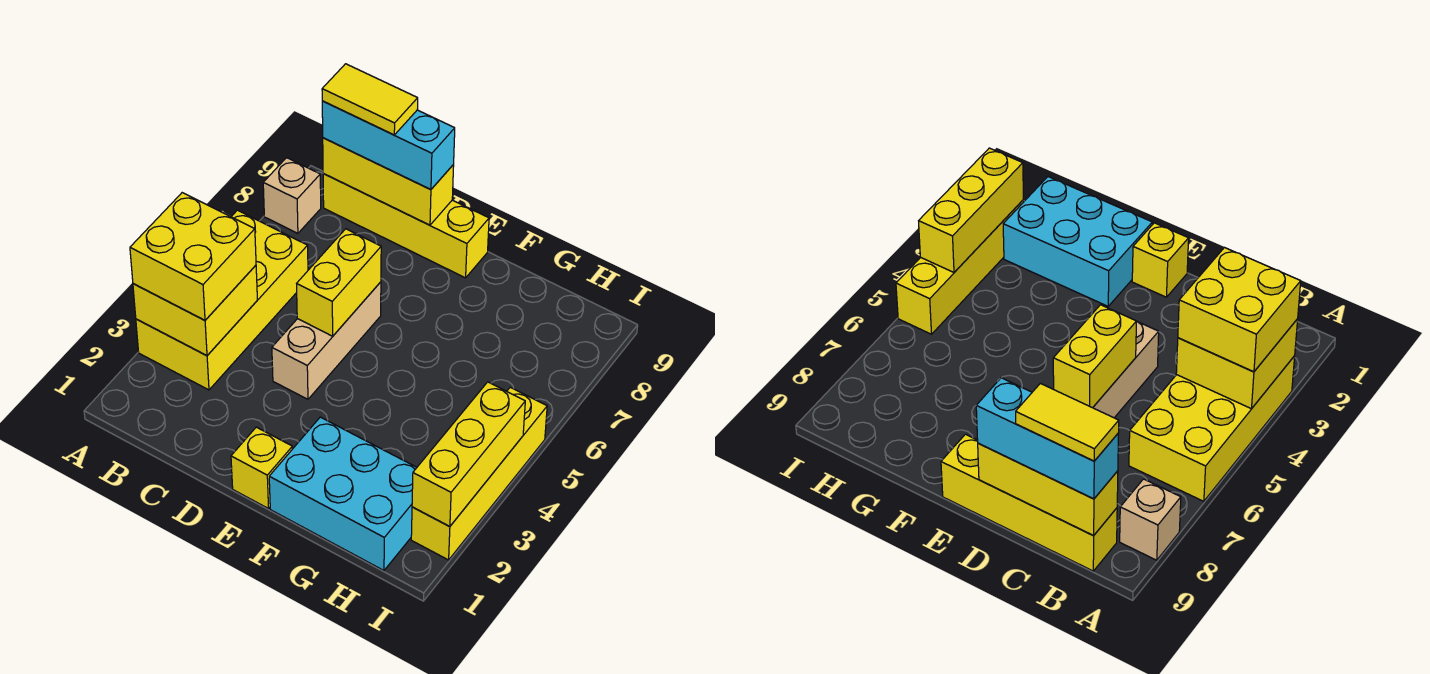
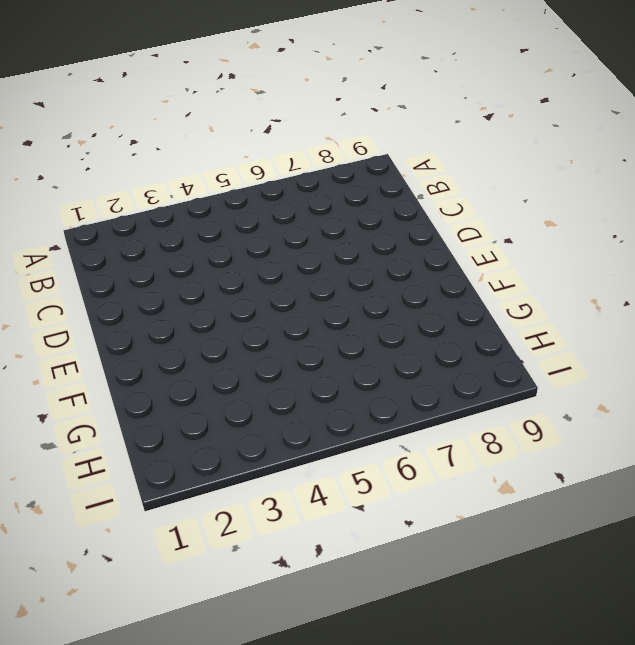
none -> yellow 2x4 brick [136,210,308,390]
none -> tan 1x1 brick [263,158,321,233]
none -> yellow 1x4 brick [323,174,489,278]

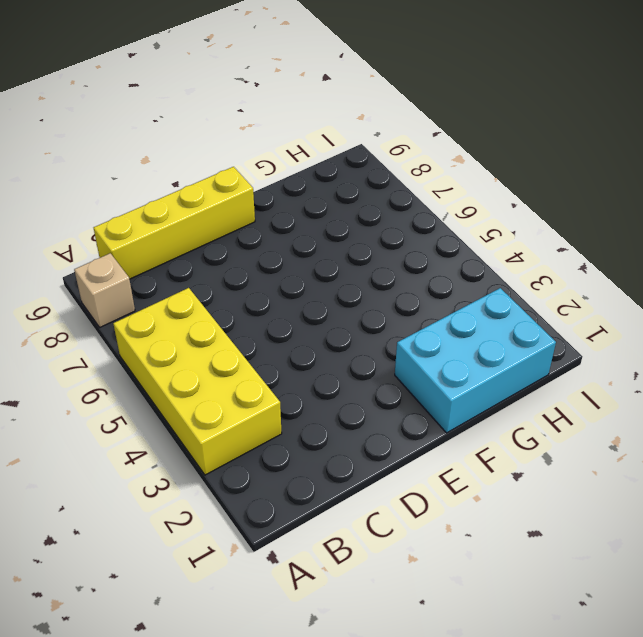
none -> tan 1x3 brick [272,282,381,399]
none -> yellow 1x1 brick [231,427,292,509]
none -> yellow 1x4 brick [411,387,547,560]

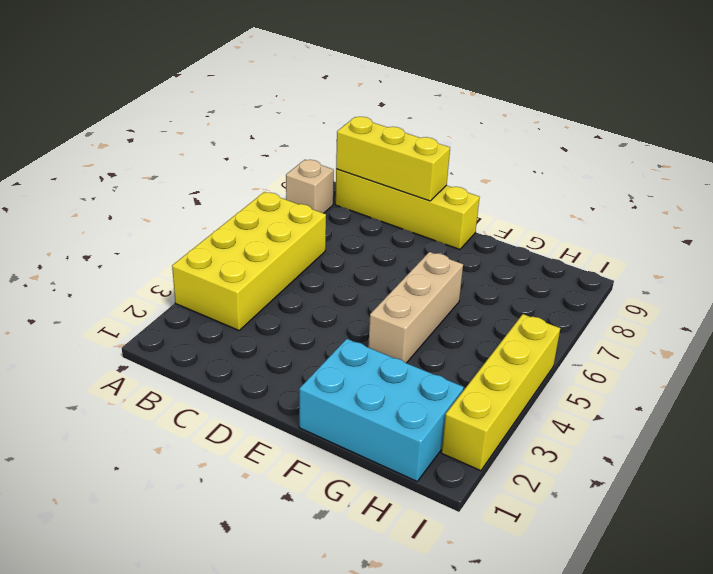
tan 1x3 brick [368,252,463,363] -> tan 1x3 brick moved to [272,282,381,399]
none -> yellow 1x1 brick [231,427,292,509]
none -> yellow 2x2 brick [133,265,257,356]
none -> yellow 1x2 brick [297,229,381,336]

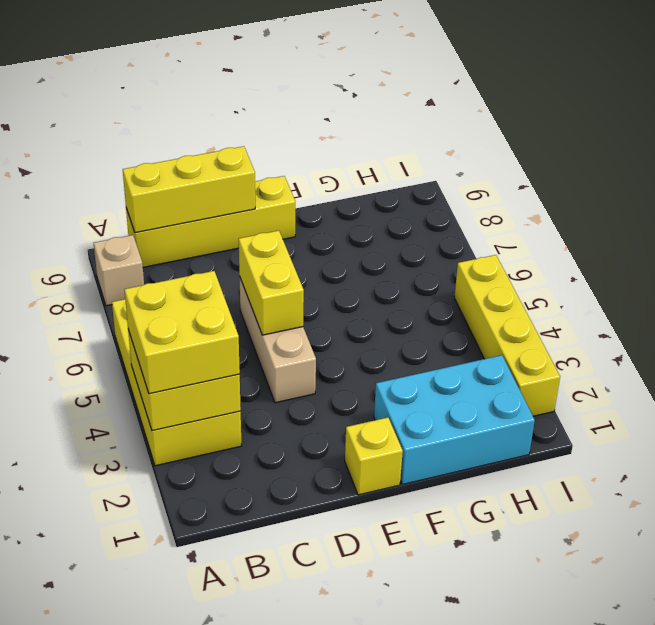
none -> yellow 1x3 brick [412,382,525,527]
none -> cyan 1x3 brick [322,101,455,190]
none -> yellow 1x2 tile [322,64,418,135]

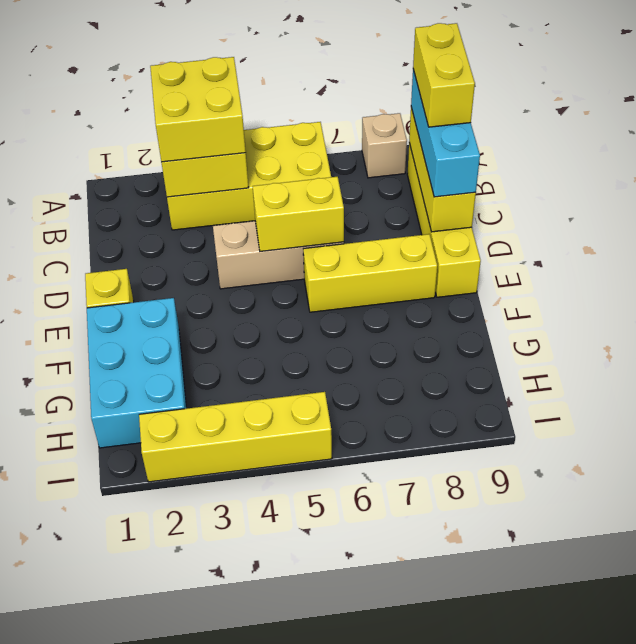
yellow 1x2 brick [413,23,475,127] -> yellow 1x2 tile [322,64,418,135]
yellow 1x3 brick [303,234,437,312] -> yellow 1x3 brick moved to [412,382,525,527]

